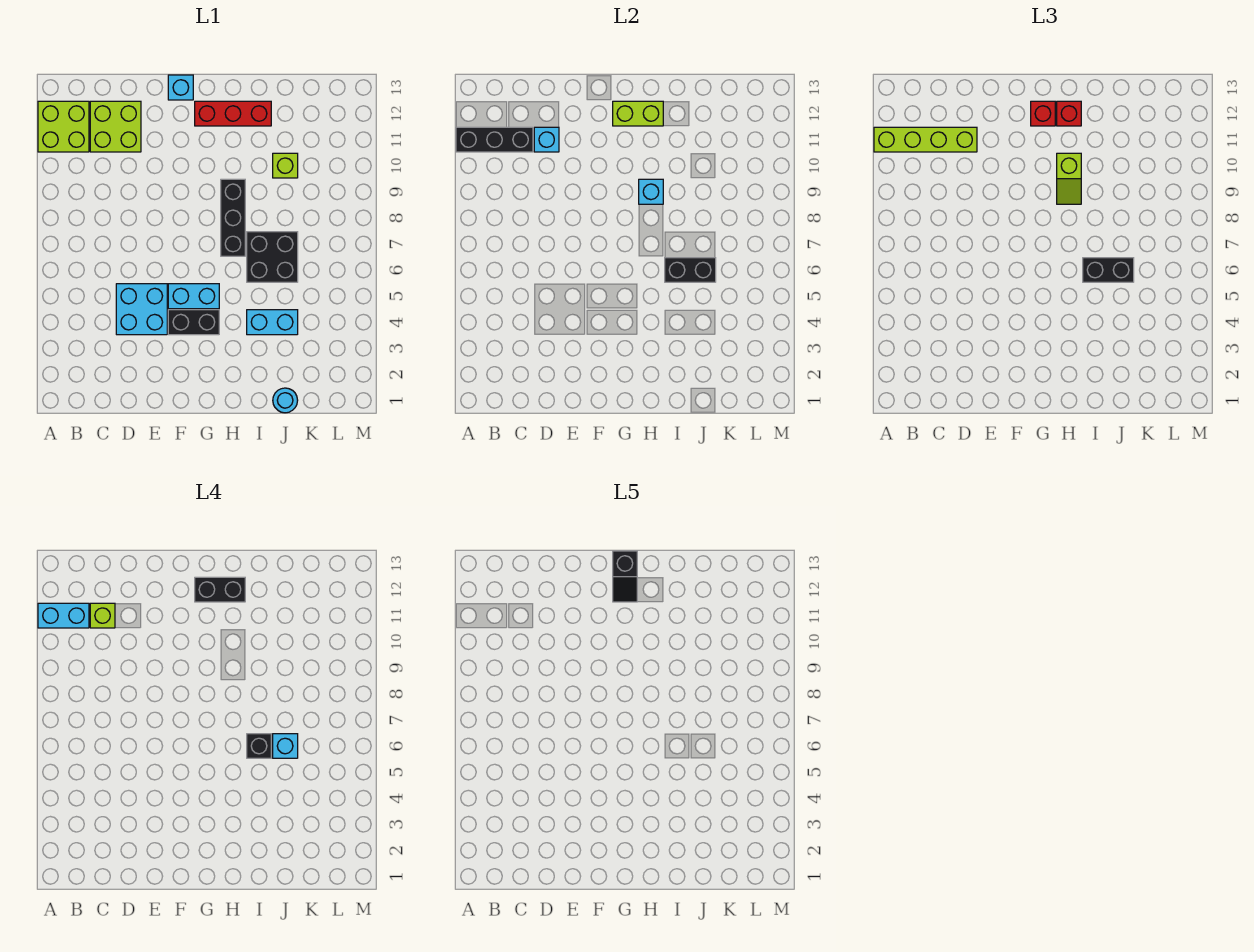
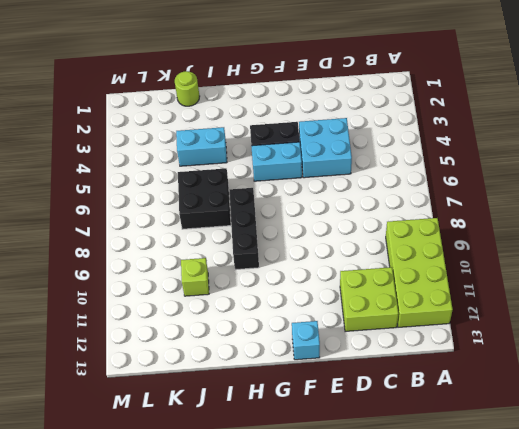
lime 2x4 brick [386,218,453,327] -> lime 2x2 brick [38,101,89,152]
lime 1x1 round brick [175,71,200,106] -> cyan 1x1 round brick [273,388,298,413]
none -> red 1x3 brick [195,101,271,126]
none -> black 1x3 brick [456,127,533,152]
none -> cyan 1x1 brick [534,127,559,152]

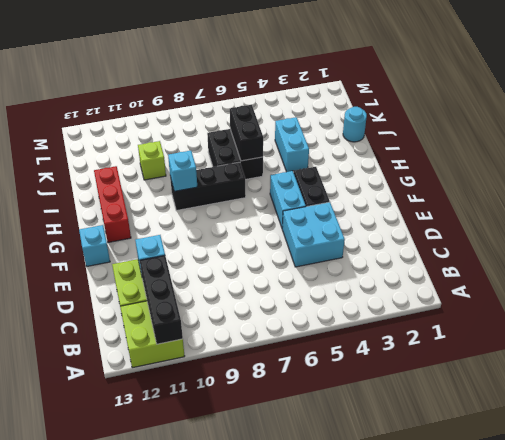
none -> lime 1x2 brick [613,101,663,126]
none -> lime 1x4 brick [874,127,977,152]
none -> red 1x1 brick [1031,101,1055,126]

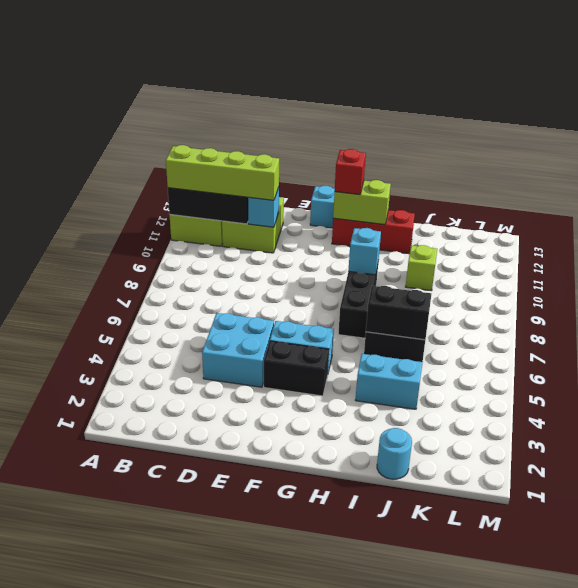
none -> lime 1x2 slope [1057,153,1081,204]
none -> red 1x1 brick [1057,101,1081,126]
none -> black 1x2 brick [1083,258,1134,282]

